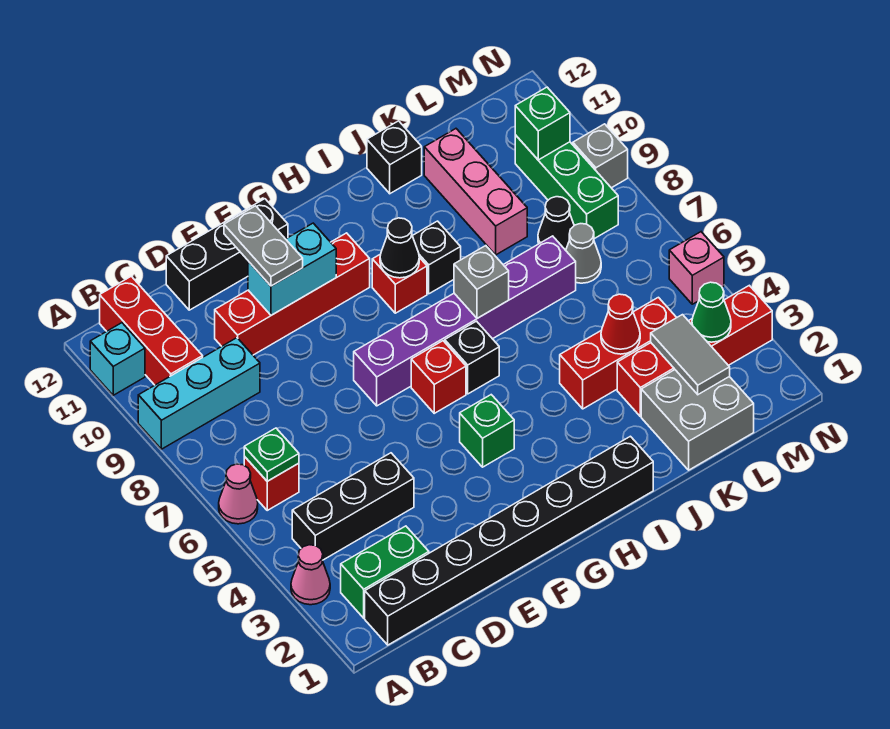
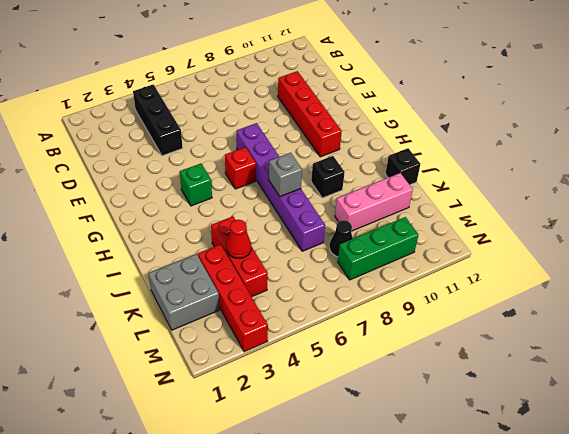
none -> pink 1x1 cone [291,545,330,605]
none -> pink 1x1 cone [219,464,258,524]
none -> cyan 1x3 brick [138,338,260,449]
none -> cyan 1x1 brick [90,323,145,395]

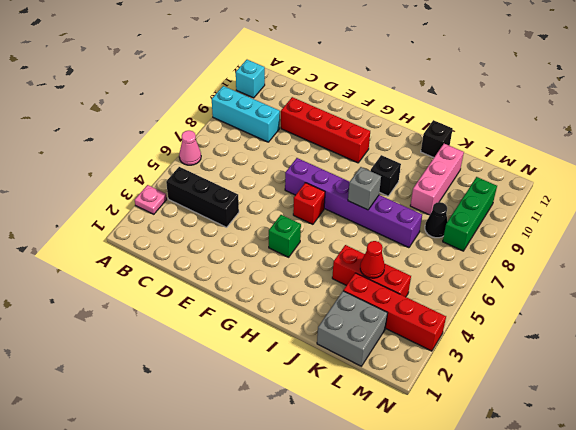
pink 1x1 plate [135,185,167,214] -> pink 1x1 cone [291,545,330,605]
none -> black 1x8 brick [365,436,653,645]
none -> green 1x2 brick [341,526,429,618]
none -> red 1x1 brick [244,456,299,510]
none -> red 1x3 brick [100,276,203,385]

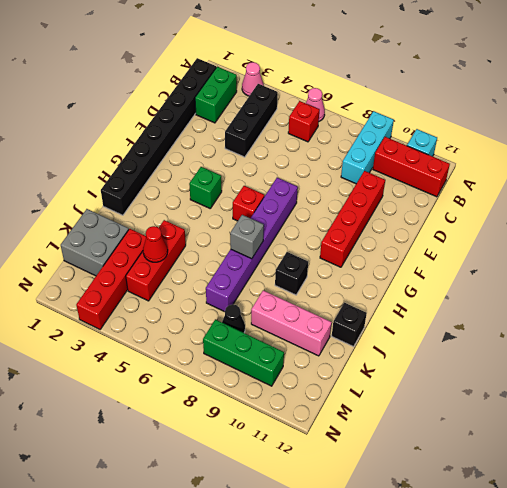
none -> black 1x3 brick [166,199,288,310]
none -> black 1x1 brick [445,321,499,394]
none -> red 1x1 brick [372,254,427,313]
none -> grey 1x1 cone [566,224,601,283]

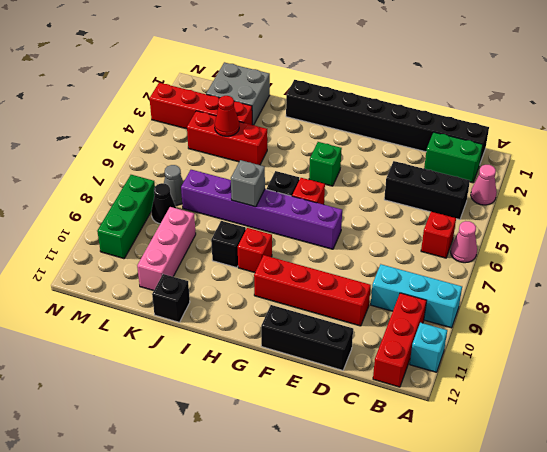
none -> pink 1x1 brick [669,232,724,304]
none -> grey 1x1 brick [573,124,628,188]
none -> green 1x1 plate [244,428,299,481]
none -> cyan 1x2 brick [248,223,336,315]

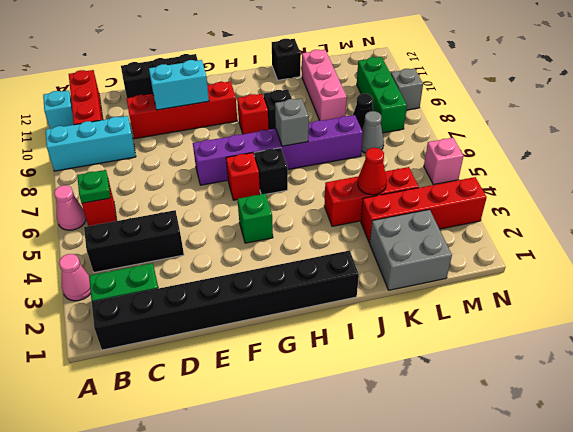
none -> black 1x1 cone [380,218,419,278]
none -> grey 1x2 tile [651,315,730,394]
none -> green 1x1 cone [692,282,731,342]
none -> green 1x1 brick [515,87,570,160]

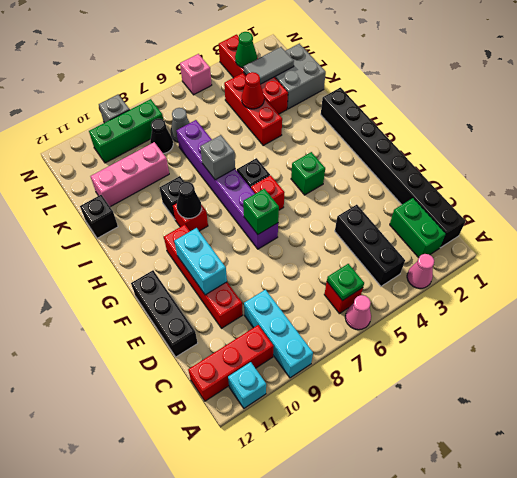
green 1x1 brick [243,189,279,234] -> green 1x1 brick moved to [515,87,570,160]
none -> grey 1x2 plate [224,206,303,286]

